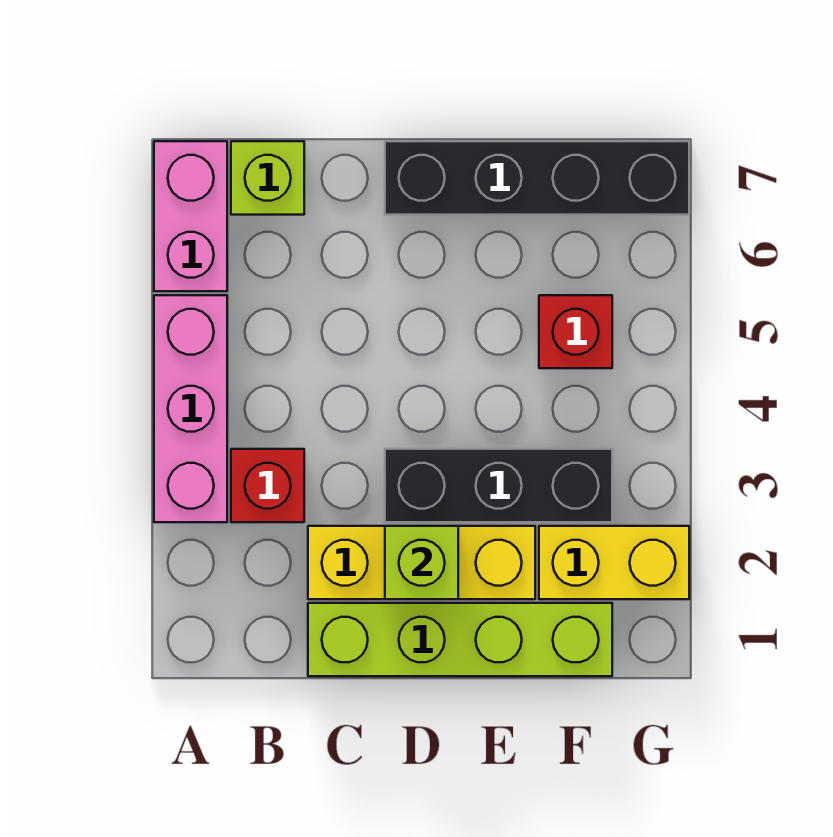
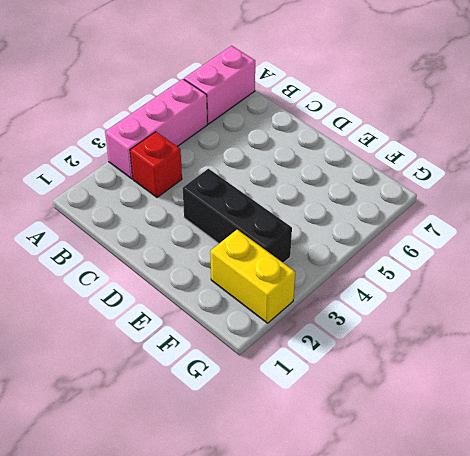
none -> lime 1x1 brick [231,141,304,215]
none -> lime 1x4 brick [308,603,612,676]

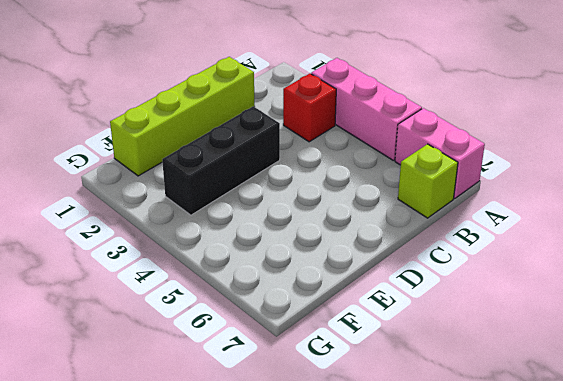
none -> yellow 1x3 brick [308,526,535,599]
none -> black 1x4 brick [385,141,689,215]

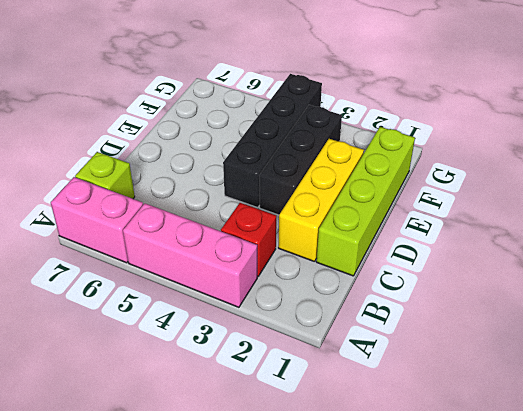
black 1x4 brick [223,74,322,208] -> black 1x4 brick moved to [385,141,689,215]
none -> yellow 1x2 brick [539,526,689,599]
none -> red 1x1 brick [539,295,612,368]

